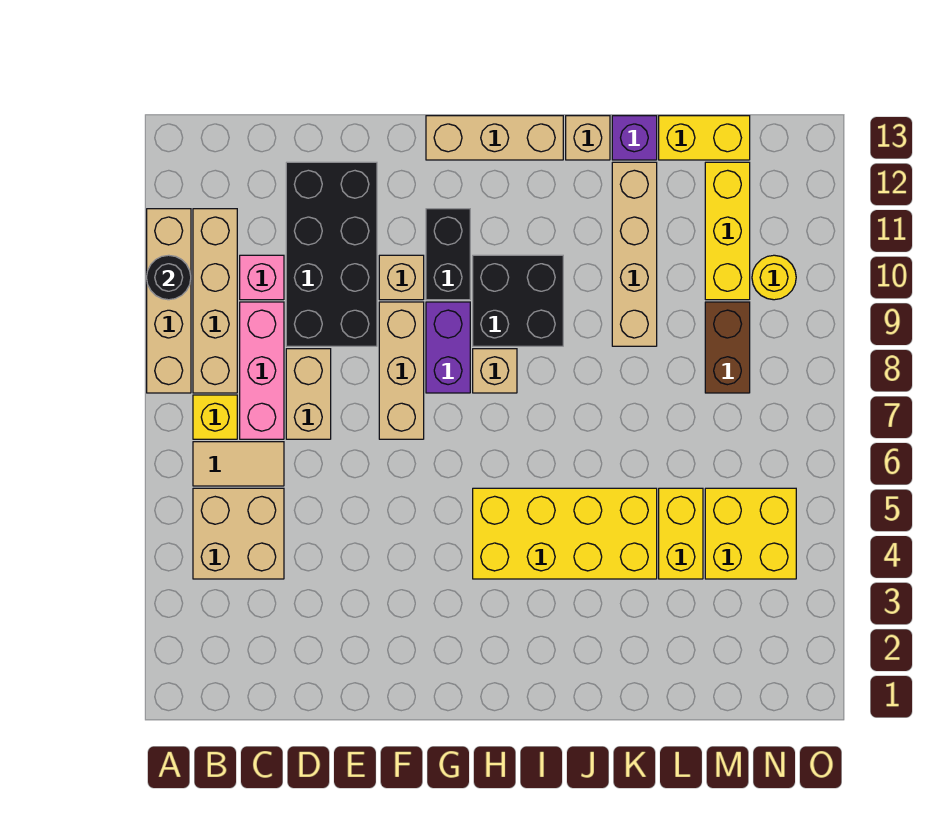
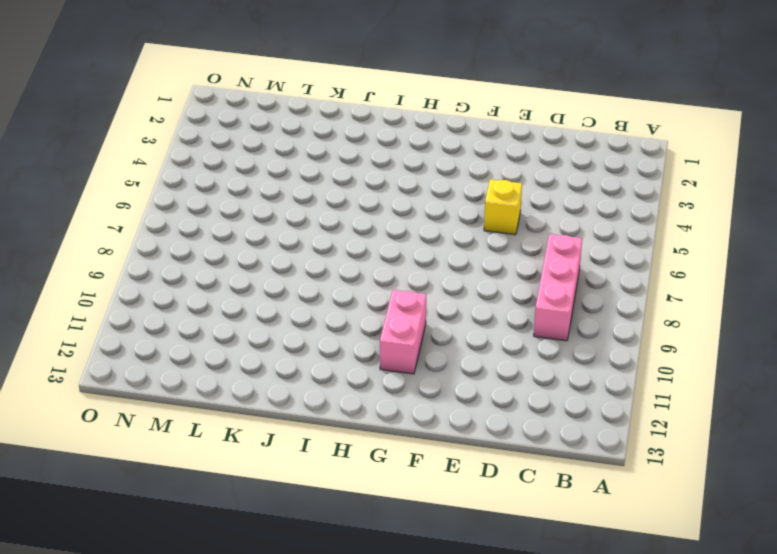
yellow 1x1 brick [484,179,522,235] -> yellow 1x1 brick moved to [193,395,237,439]
pink 1x2 brick [380,290,426,374] -> black 1x2 brick [426,209,470,300]
none -> tan 1x4 brick [147,209,191,393]
none -> tan 2x2 brick [193,488,284,579]
none -> tan 1x2 tile [193,442,284,486]

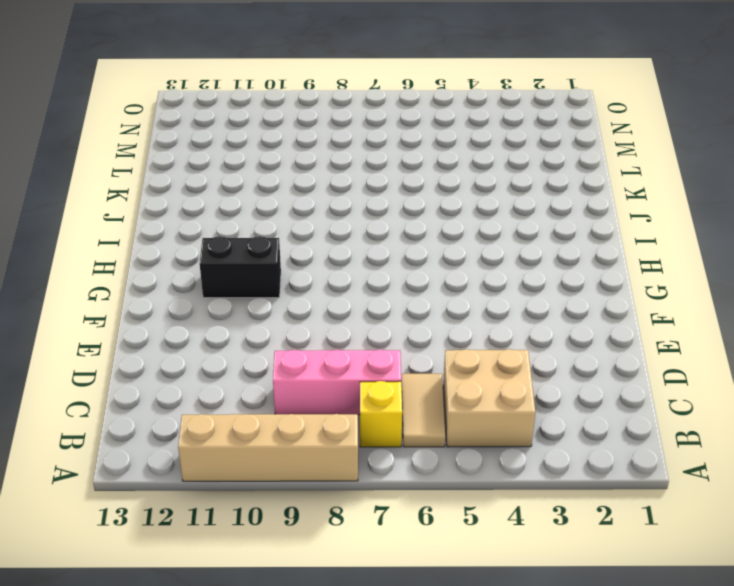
none -> tan 1x4 brick [193,209,237,393]
none -> pink 1x1 brick [240,255,284,300]
none -> tan 1x2 brick [286,349,331,439]

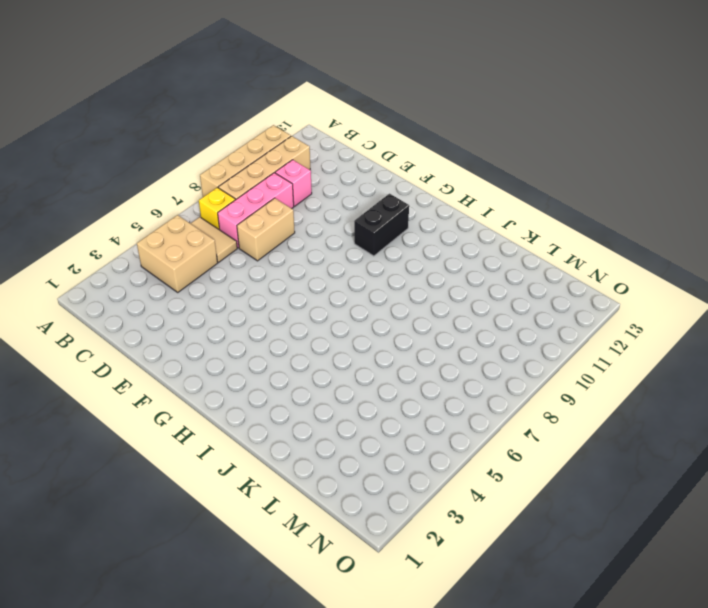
none -> black 2x4 brick [286,162,377,346]
none -> tan 1x3 brick [379,302,424,439]
none -> tan 1x1 brick [379,255,424,300]

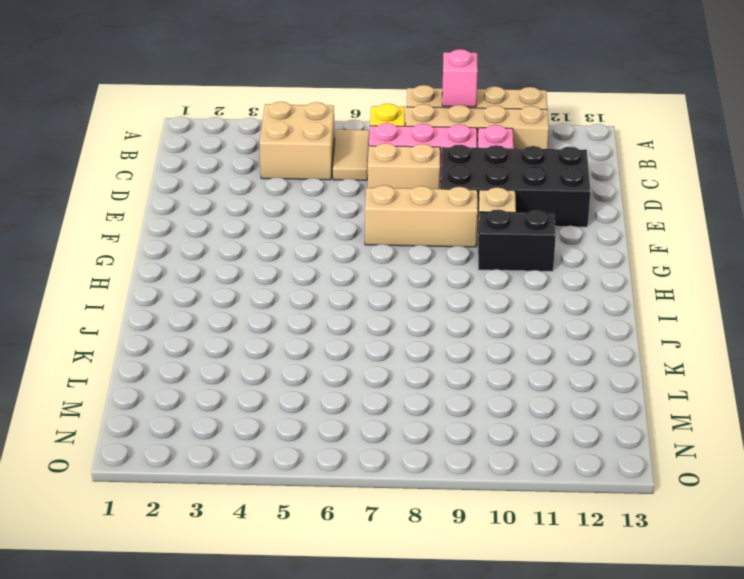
pink 1x1 brick [442,49,478,107] -> none
none -> purple 1x2 brick [426,302,470,393]
none -> tan 1x3 brick [426,116,563,160]
none -> yellow 2x4 brick [473,488,657,579]

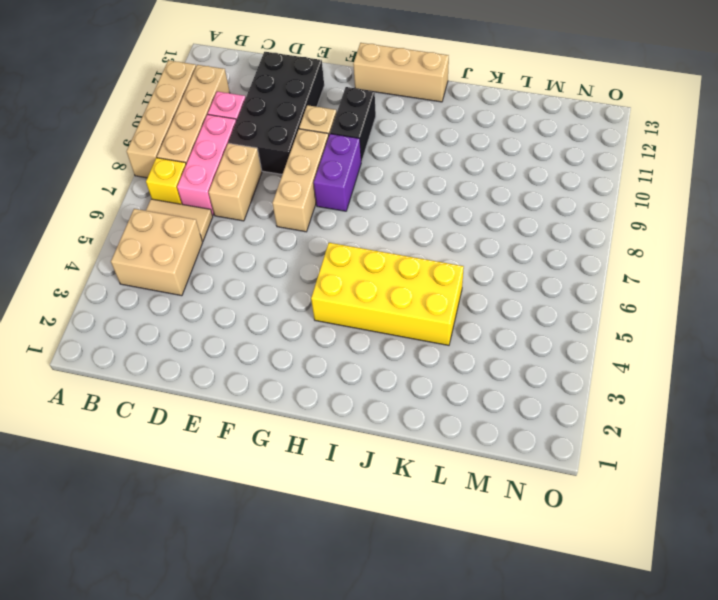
none -> tan 1x1 brick [473,349,517,393]
none -> black 2x2 brick [473,255,563,346]
none -> tan 1x1 brick [566,116,610,160]

